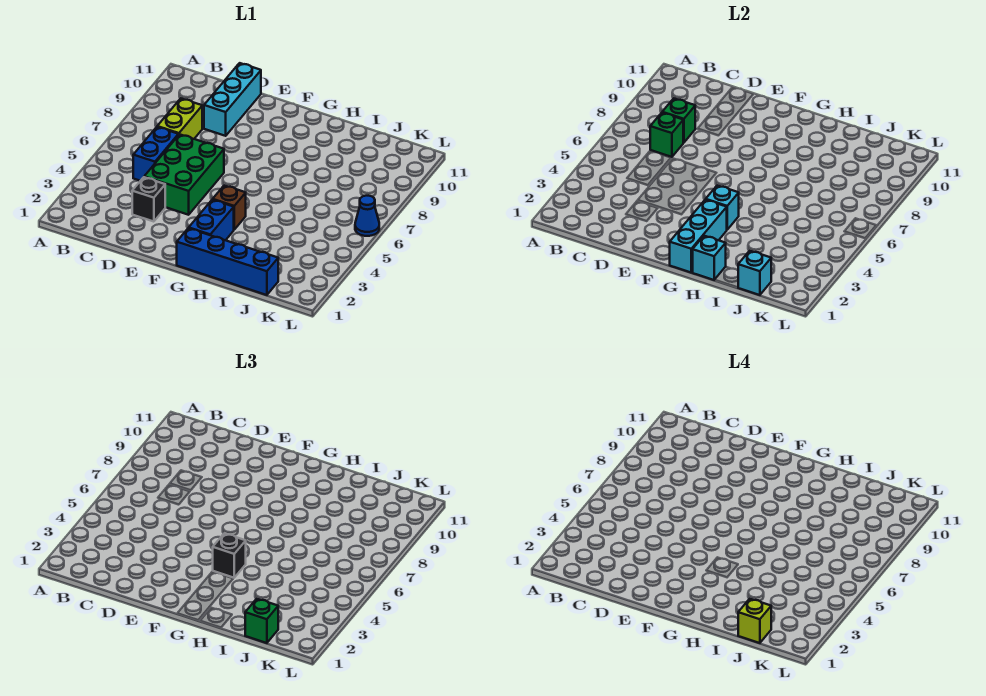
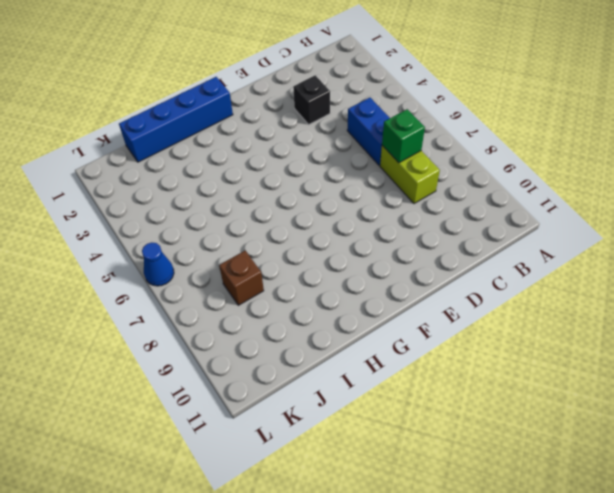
brown 1x1 brick [219,251,264,305] -> brown 1x1 brick moved to [213,185,246,229]
none -> green 2x3 brick [144,134,224,215]
none -> cyan 1x3 brick [204,63,261,136]
none -> blue 1x2 brick [189,200,234,240]

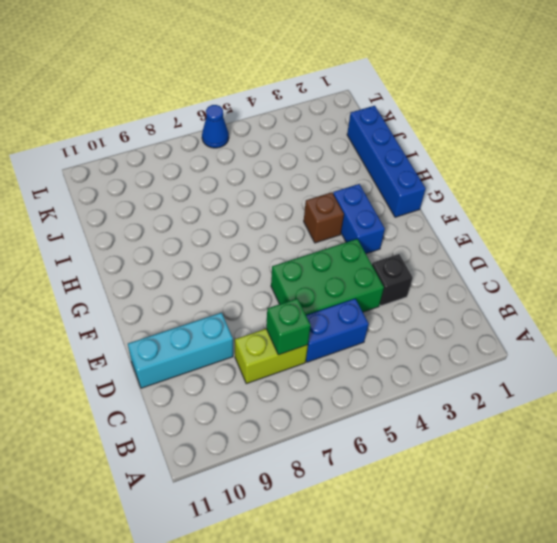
blue 1x2 brick [333,184,385,254] -> blue 1x2 brick turned to [189,200,234,240]
none -> green 1x1 brick [662,98,695,143]
none -> cyan 1x3 brick [670,200,727,272]
none -> cyan 1x1 brick [706,185,739,229]

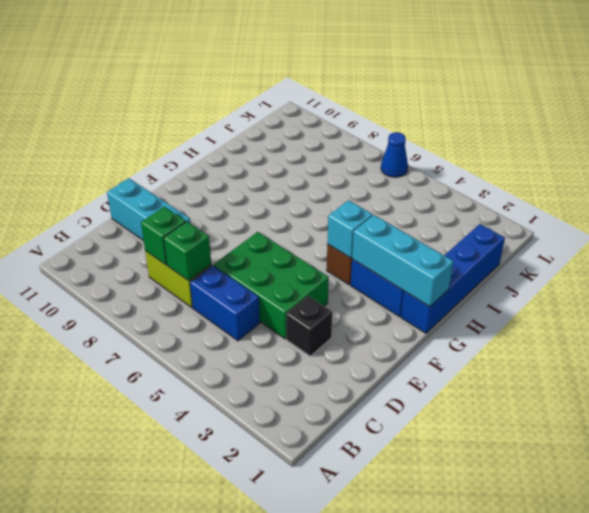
none -> cyan 1x1 brick [693,236,726,280]
none -> cyan 1x1 brick [738,251,771,295]
none -> black 1x1 brick [213,533,246,578]

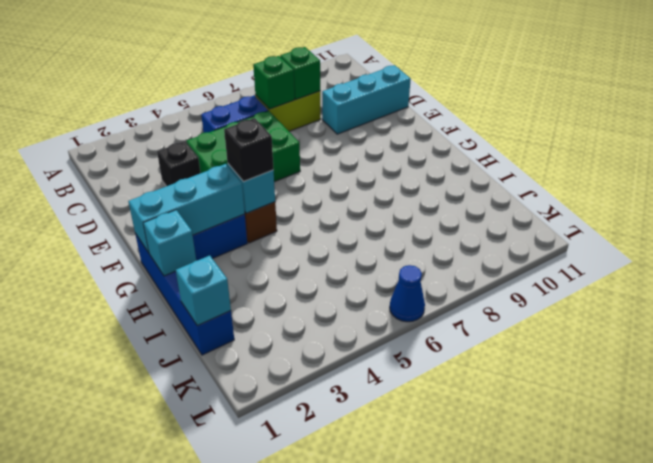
none -> green 1x1 brick [245,599,278,643]
none -> lime 1x1 brick [738,599,771,643]

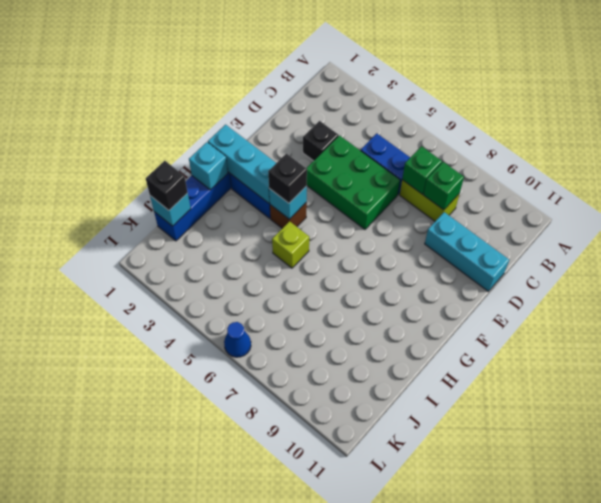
lime 1x1 brick [272,221,309,268] -> lime 1x1 brick moved to [738,599,771,643]
black 1x1 brick [146,161,188,210] -> green 1x1 brick [245,599,278,643]

